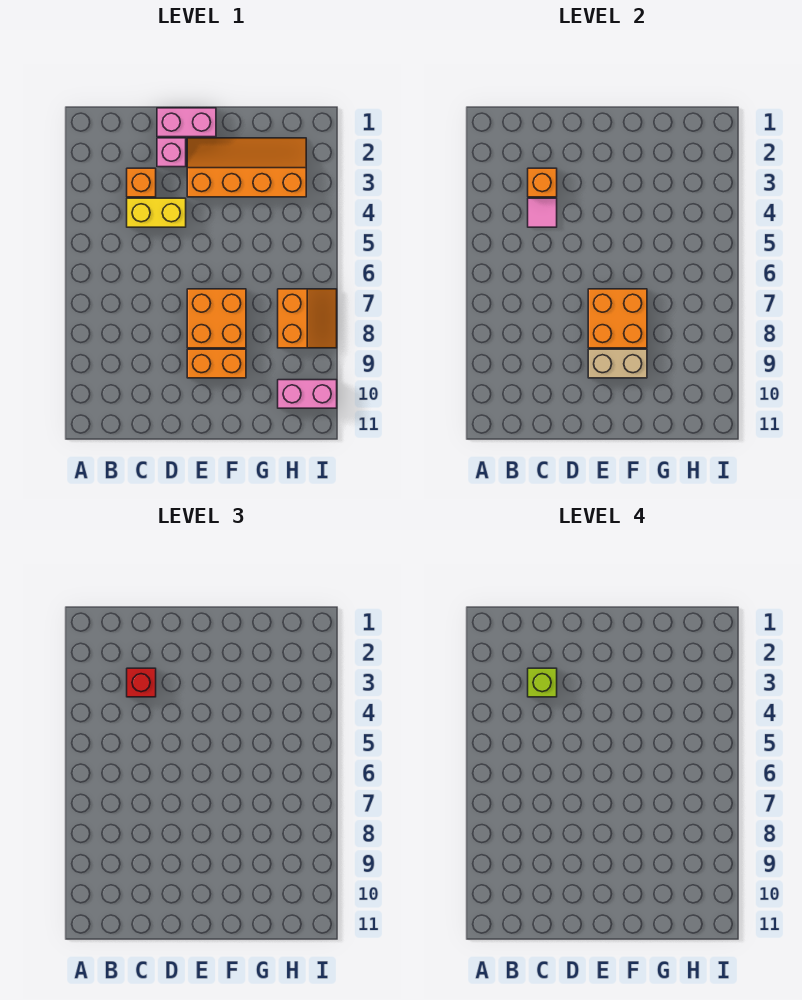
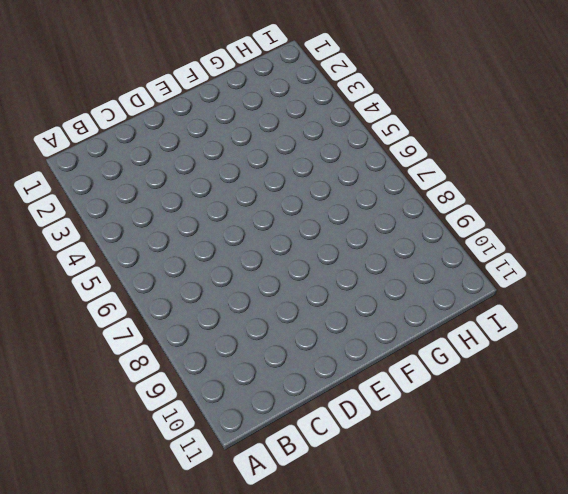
none -> orange 1x1 brick [127,168,156,197]
none -> yellow 1x2 brick [127,198,186,227]
none -> pink 1x2 brick [157,108,216,137]

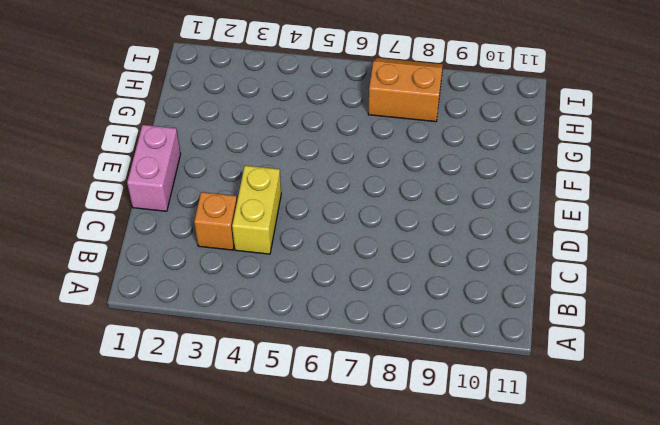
none -> pink 1x1 brick [157,138,186,167]
none -> orange 2x4 slope [187,138,306,197]
none -> orange 2x2 brick [187,289,246,348]

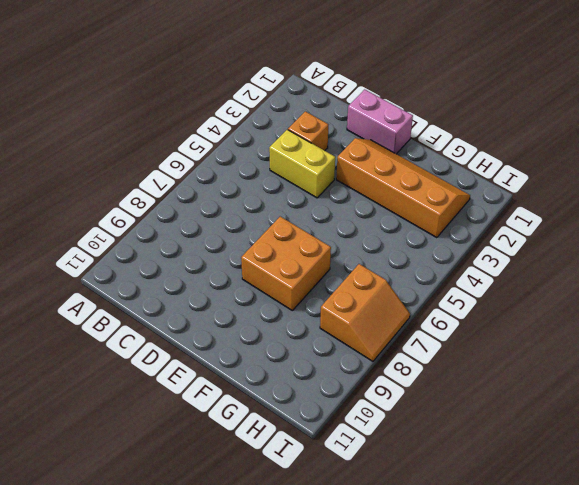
none -> pink 1x1 brick [157,138,186,167]
none -> orange 1x2 brick [187,349,246,378]
none -> pink 1x2 brick [278,380,337,408]

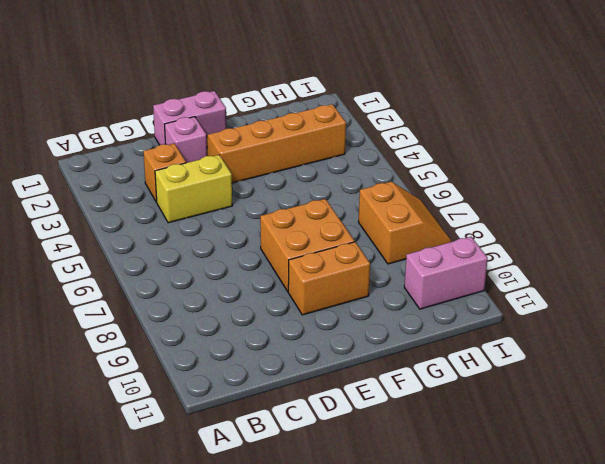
none -> orange 1x1 brick [528,168,557,197]
none -> pink 1x1 tile [528,198,557,227]
none -> orange 2x2 brick [588,289,647,348]

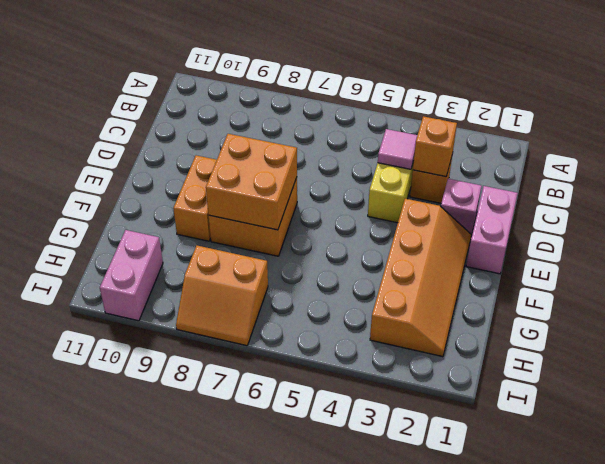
none -> tan 1x2 brick [588,349,647,378]
none -> red 1x1 brick [127,668,156,697]
none -> lime 1x1 brick [528,668,557,697]

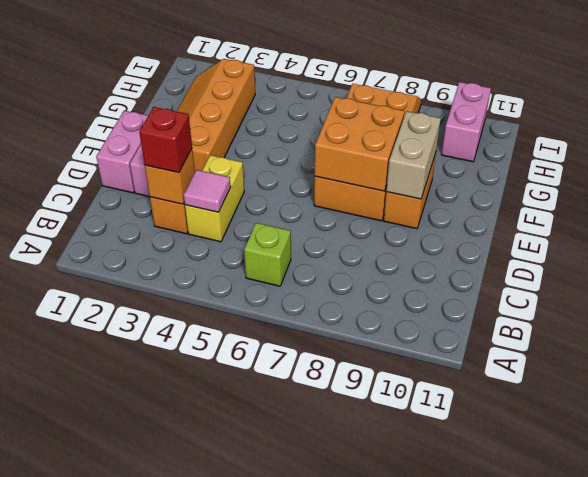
lime 1x1 brick [244,223,291,286] -> lime 1x1 brick moved to [528,668,557,697]

